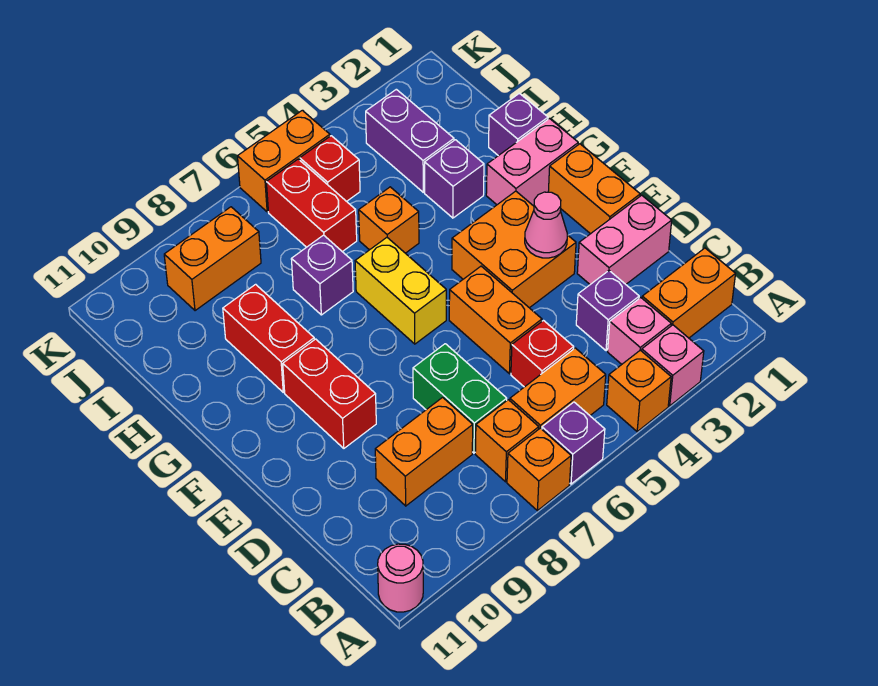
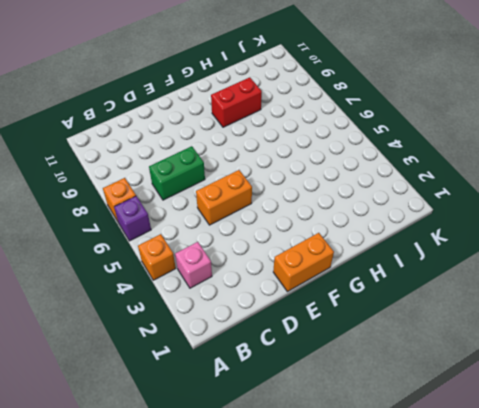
none -> pink 1x1 brick [642,325,704,406]
none -> pink 1x1 round brick [378,544,423,612]
none -> orange 1x2 brick [642,248,735,338]
none -> orange 1x2 brick [510,348,606,429]

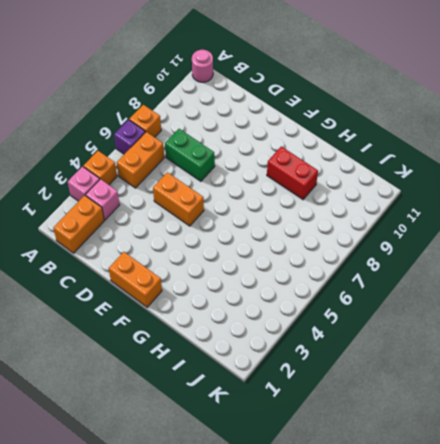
none -> orange 1x1 brick [475,400,539,482]
none -> purple 1x1 brick [576,271,639,351]
none -> red 1x1 brick [511,321,574,387]
none -> orange 1x2 brick [375,397,473,506]

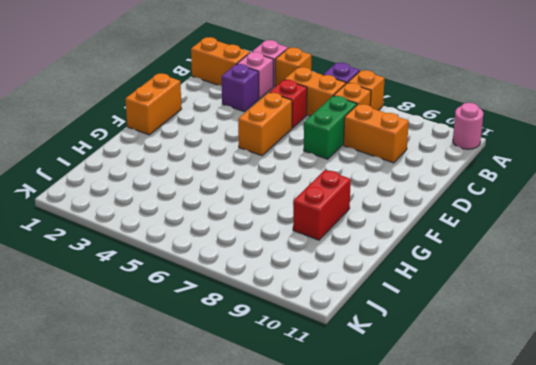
none -> pink 1x2 brick [577,195,672,284]
none -> orange 2x2 brick [452,191,576,308]
none -> red 1x2 brick [283,339,376,448]
none -> yellow 1x2 brick [355,238,446,344]

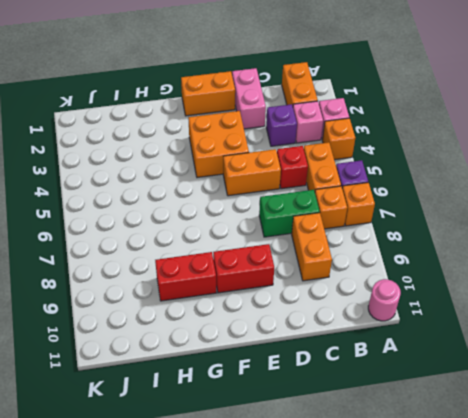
none -> yellow 1x2 brick [355,238,446,344]
none -> pink 1x2 brick [486,119,578,206]
none -> purple 1x1 brick [489,93,548,156]
none -> purple 1x1 brick [425,140,484,218]

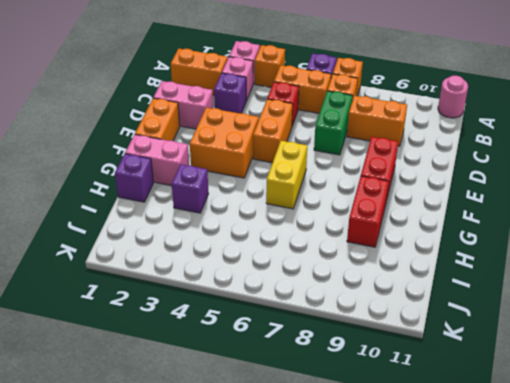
none -> orange 1x1 brick [359,187,419,253]
none -> purple 1x1 brick [291,235,353,315]
none -> purple 1x2 brick [366,89,454,192]
none -> red 1x2 brick [266,159,357,252]

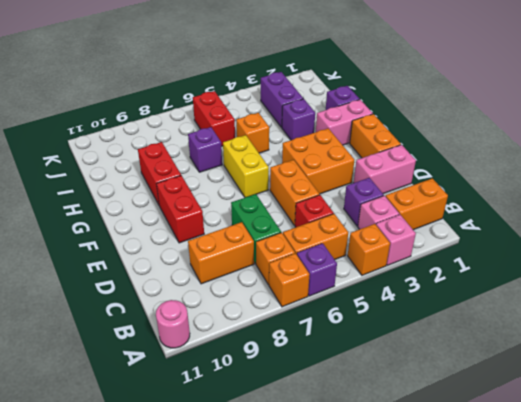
none -> red 1x1 brick [300,136,360,201]
none -> orange 1x2 brick [164,207,261,311]
none -> orange 1x2 brick [238,110,330,212]
none -> pink 1x1 cone [525,192,567,258]

